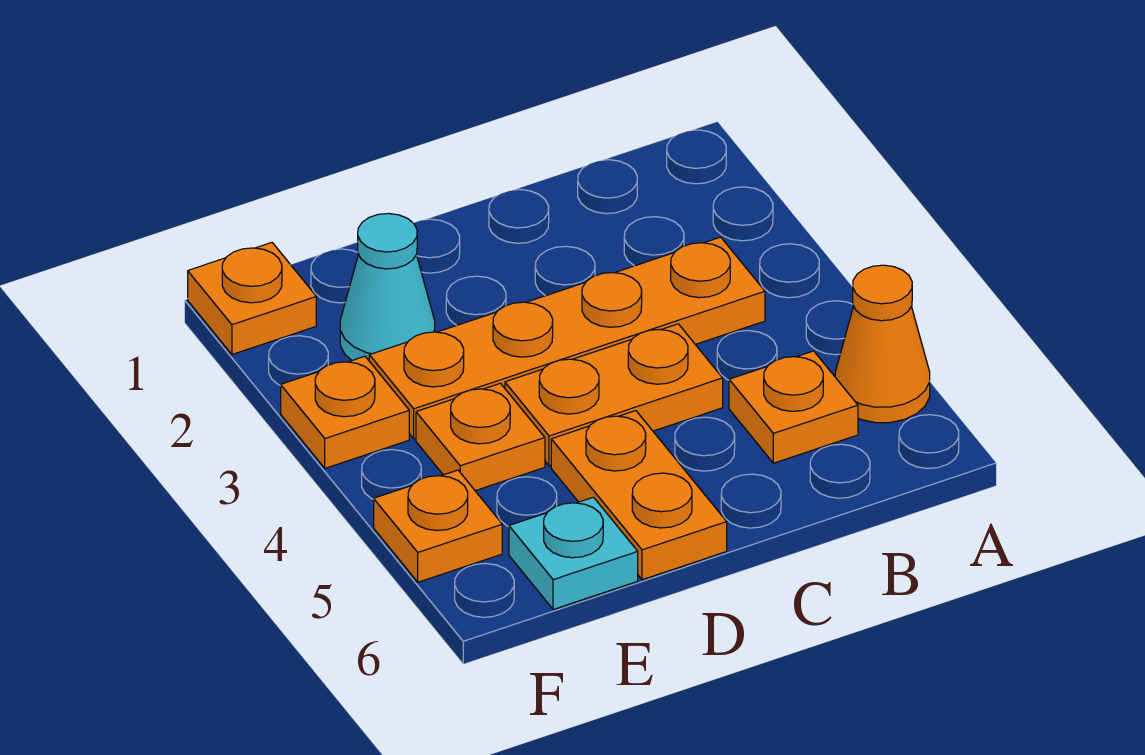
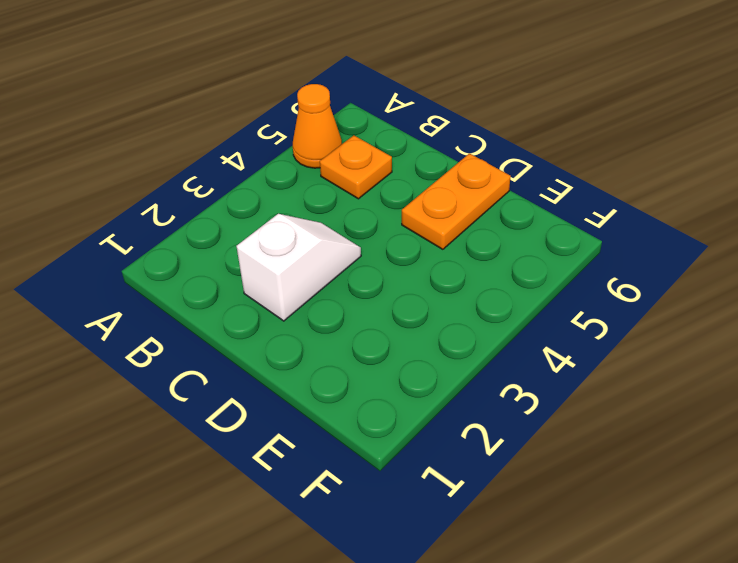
white 1x2 slope [236,214,361,321] -> orange 1x4 plate [369,237,765,439]
none -> orange 1x2 plate [505,324,723,466]
none -> cyan 1x1 cone [340,213,435,360]

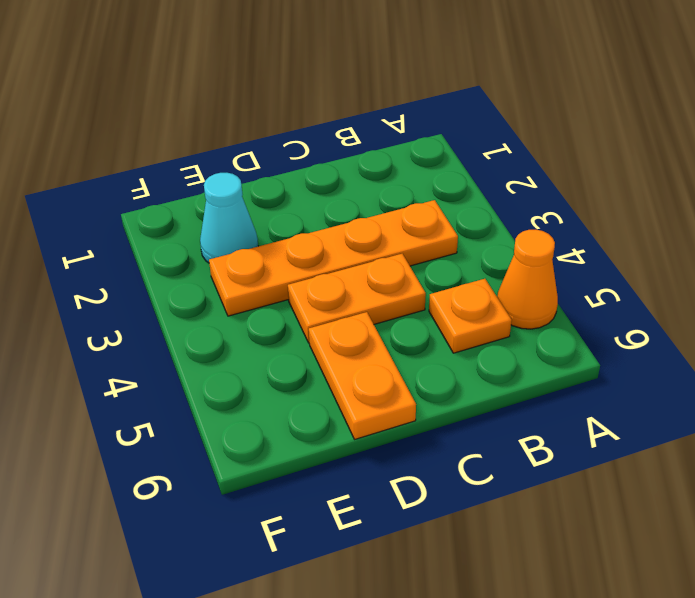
none -> orange 1x1 plate [416,383,545,491]
none -> cyan 1x1 plate [509,497,638,610]

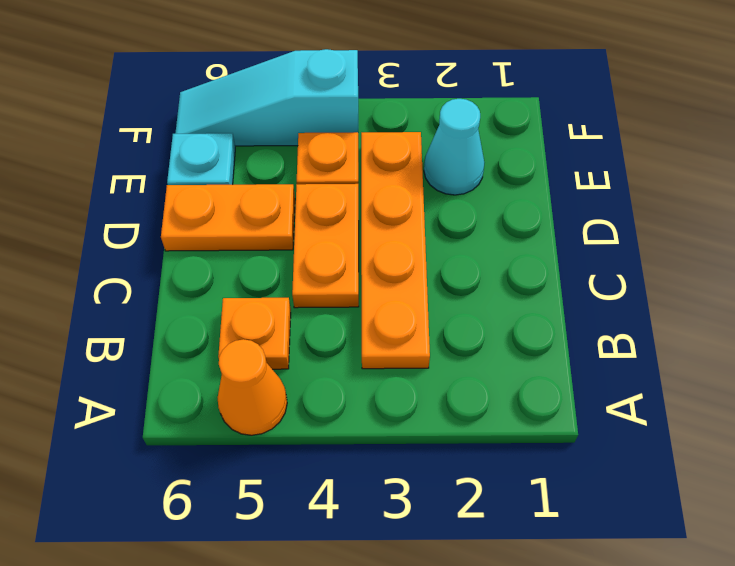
cyan 1x3 slope [175,49,358,146] -> orange 1x1 plate [374,470,502,582]
none -> orange 1x1 plate [188,243,316,354]
none -> orange 1x1 plate [281,356,409,468]

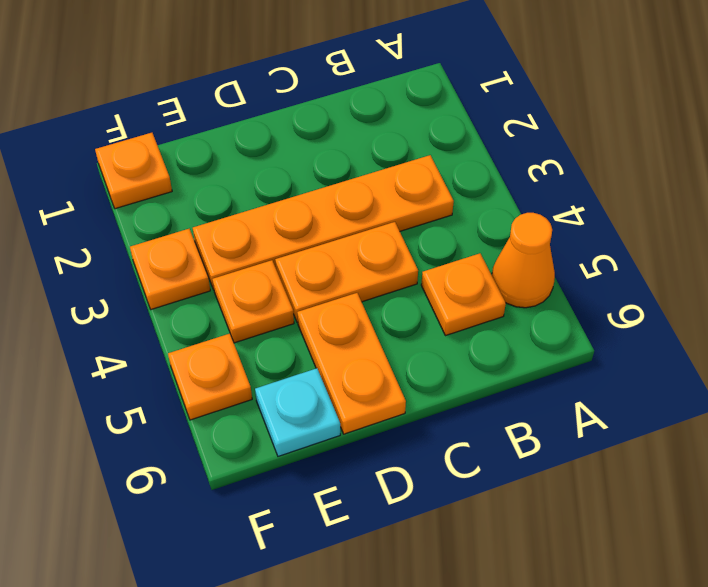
none -> cyan 1x1 cone [340,213,435,360]

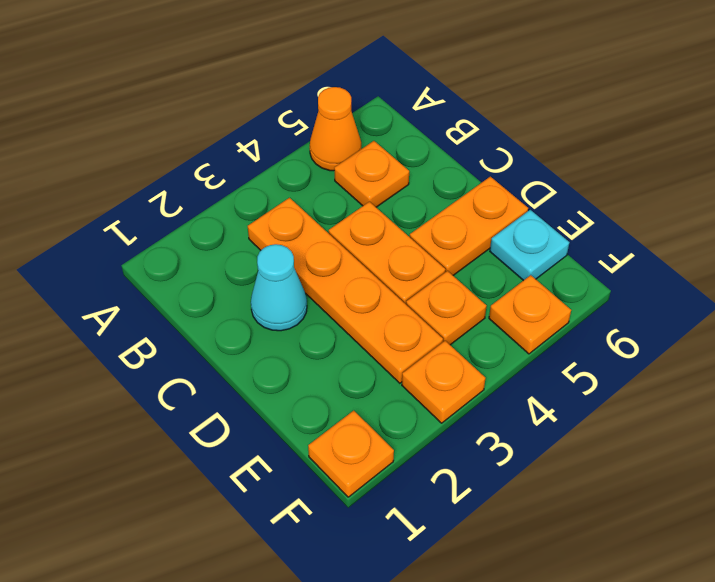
cyan 1x1 cone [251,244,307,331] -> cyan 1x1 cone moved to [340,213,435,360]

